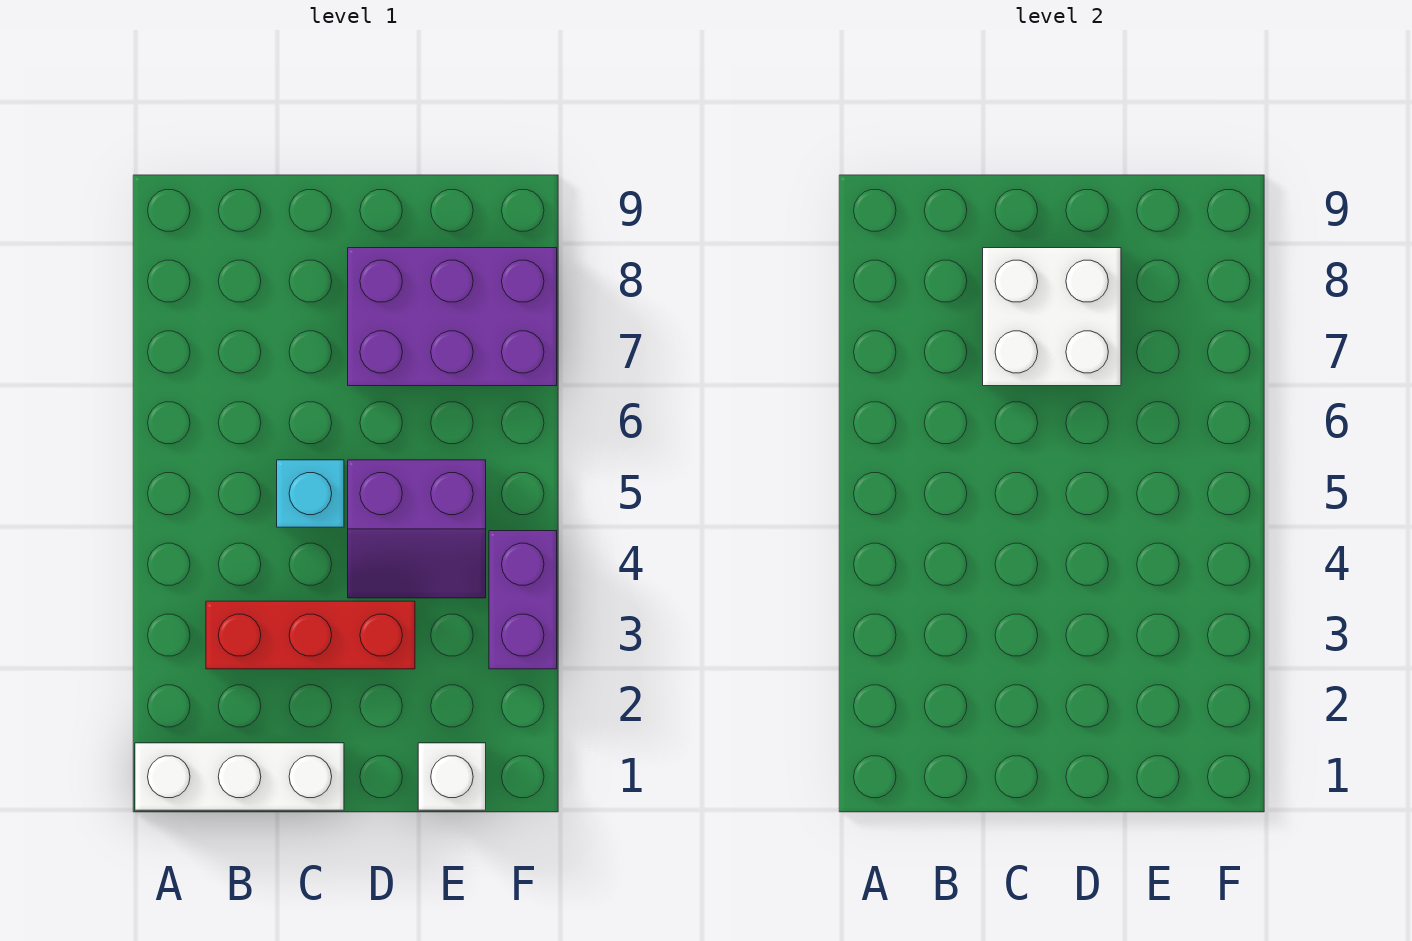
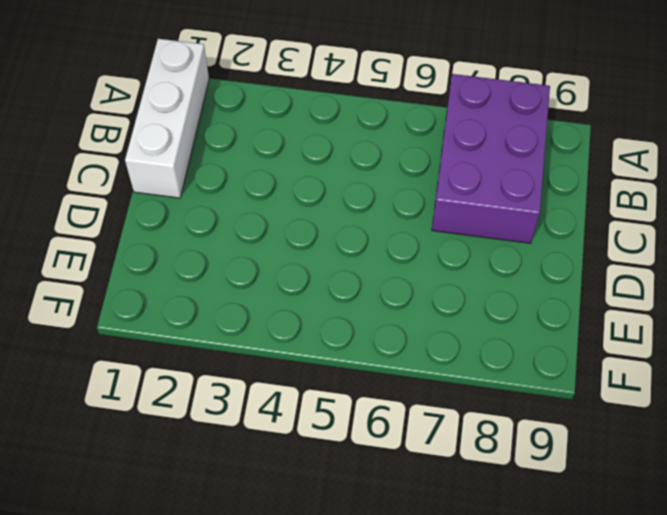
purple 2x3 brick [432,74,550,243] -> purple 2x3 brick moved to [348,248,557,386]
none -> red 1x3 brick [206,601,415,669]
none -> cyan 1x1 brick [277,460,344,527]

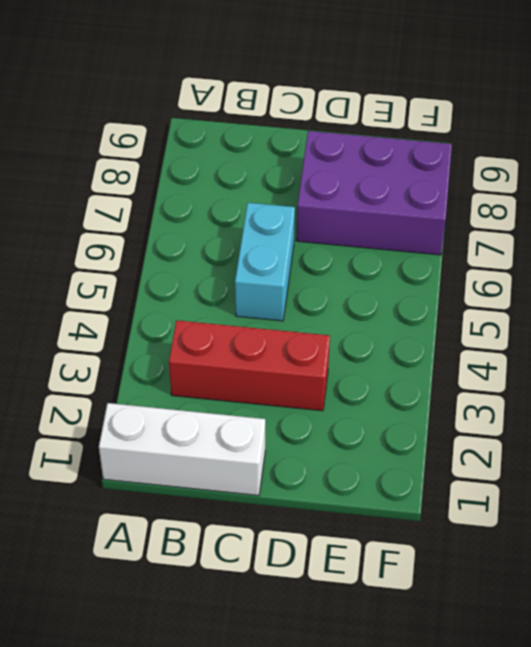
cyan 1x2 brick [235,203,295,321] -> cyan 1x1 brick [277,460,344,527]
none -> purple 2x2 slope [348,460,486,598]
none -> white 1x1 brick [418,743,486,810]

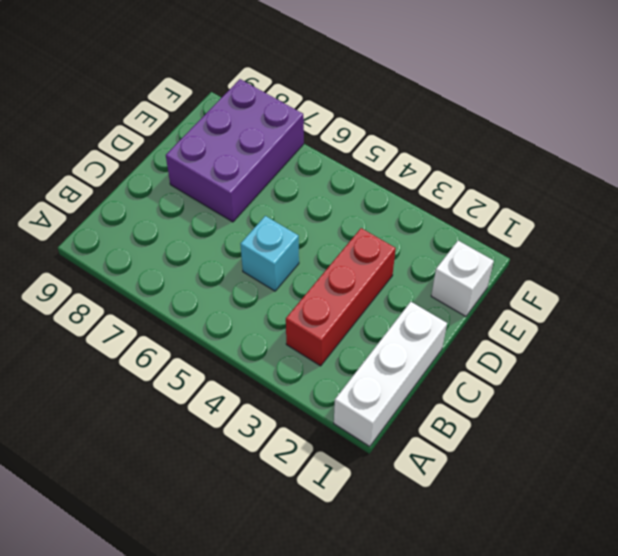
none -> purple 2x2 slope [348,460,486,598]
none -> purple 1x2 brick [489,531,557,669]

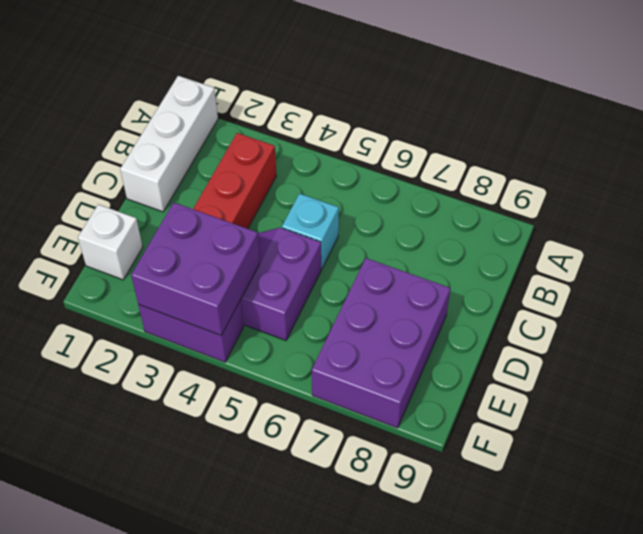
purple 2x2 brick [131,203,260,335] -> none
none -> white 2x2 brick [983,248,1121,386]

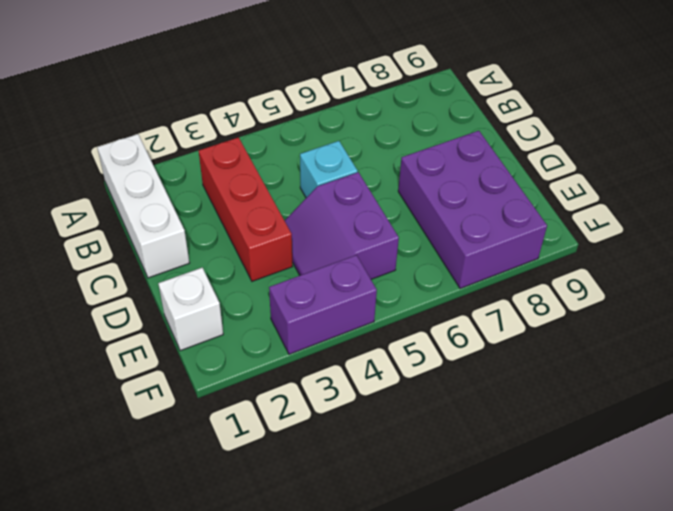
none -> white 2x2 brick [983,248,1121,386]

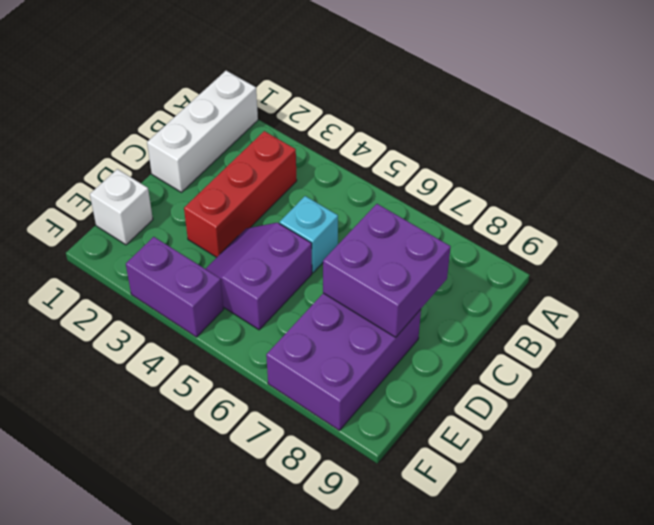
purple 2x2 brick [323,204,451,337] -> white 2x2 brick [983,248,1121,386]

